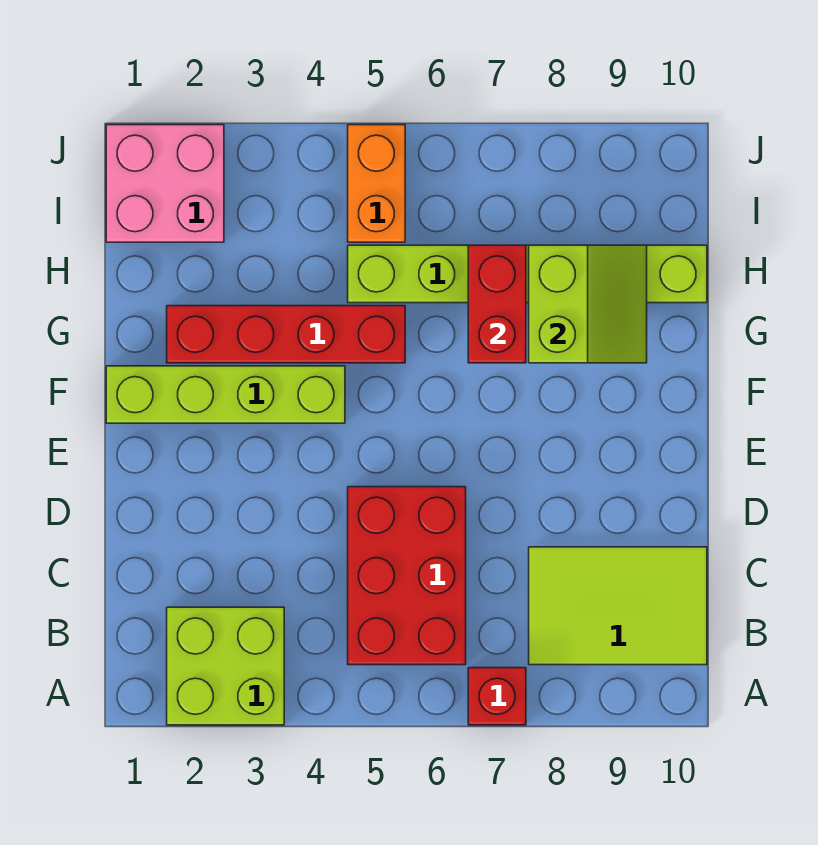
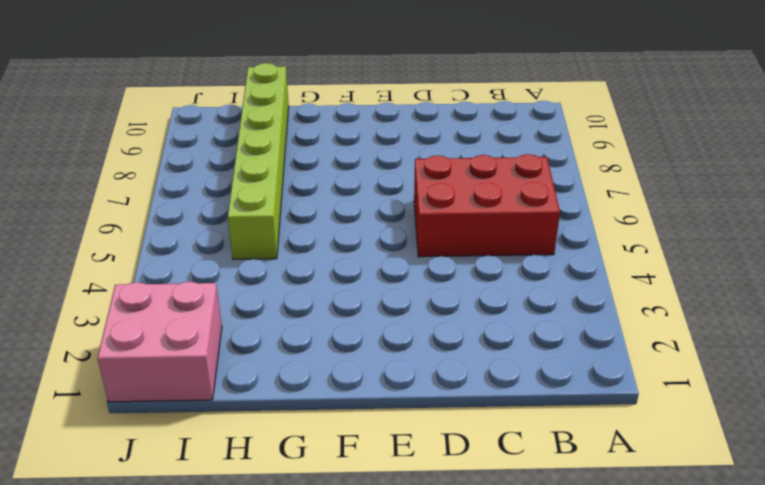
none -> lime 2x2 brick [167,607,284,725]
none -> red 1x1 brick [468,668,526,725]

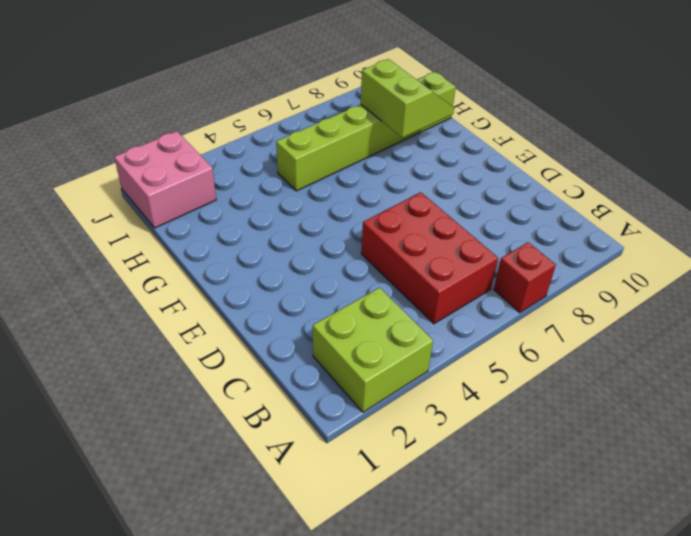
none -> lime 2x3 tile [529,547,707,665]
none -> lime 1x4 brick [106,366,345,423]

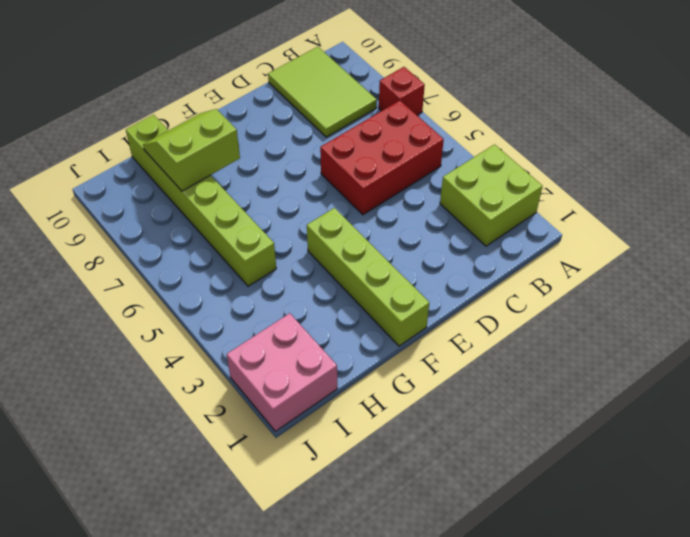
none -> red 1x4 brick [167,306,405,363]
none -> orange 1x2 brick [348,125,405,242]

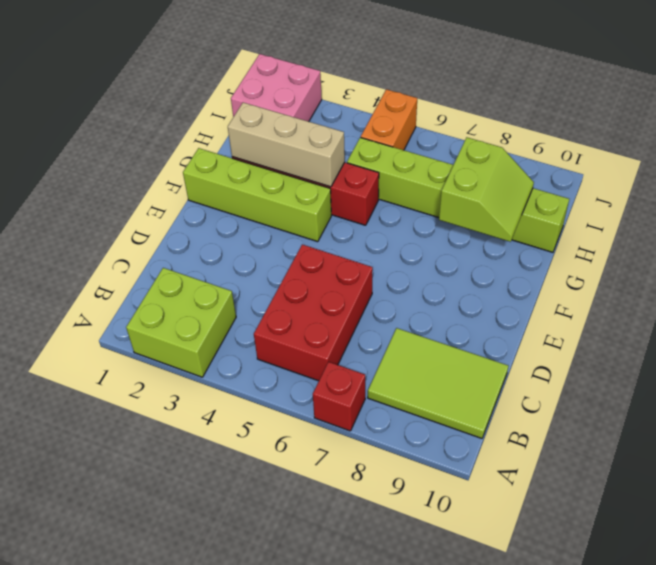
tan 1x3 brick [228,102,345,187] -> none
none -> red 1x2 brick [468,245,526,363]

